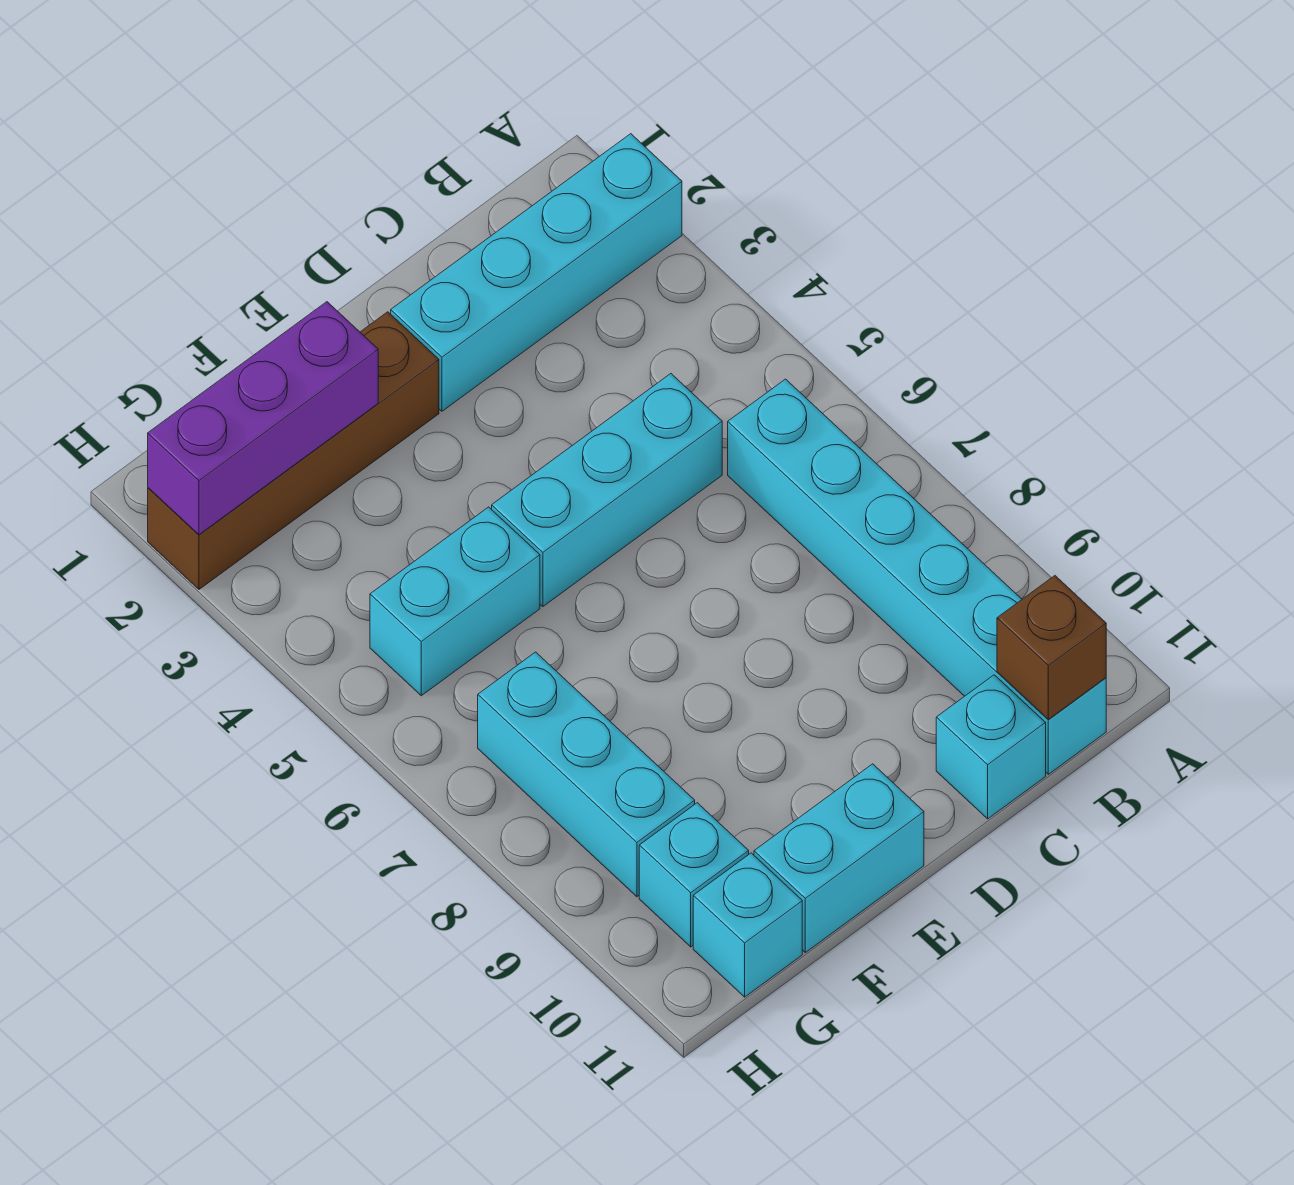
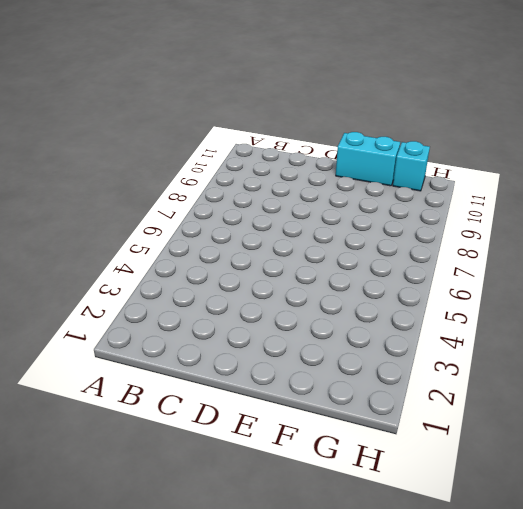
none -> cyan 1x4 brick [391,134,682,411]
none -> cyan 1x6 brick [728,379,1106,774]
none -> cyan 1x3 brick [492,374,722,607]

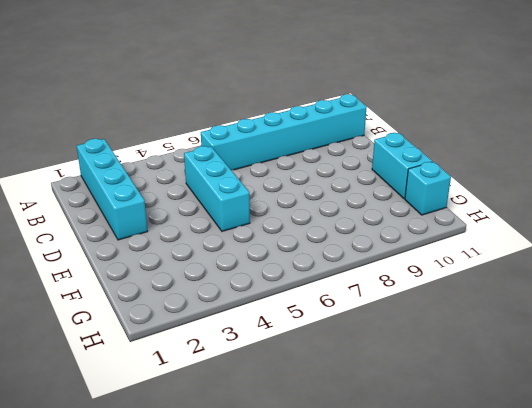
none -> cyan 1x1 brick [936,675,1046,819]
none -> brown 1x4 brick [148,312,439,589]
none -> cyan 1x2 brick [370,507,540,696]

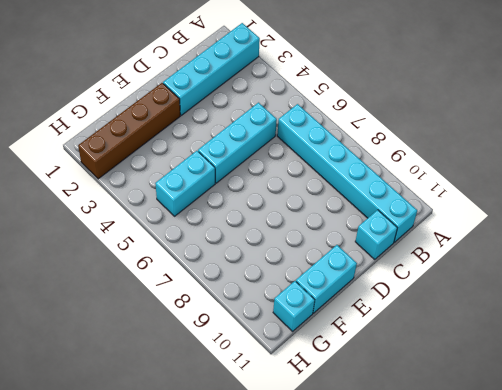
none -> cyan 1x3 brick [478,652,695,897]
none -> cyan 1x1 brick [639,803,749,947]
none -> brown 1x1 brick [997,576,1106,719]

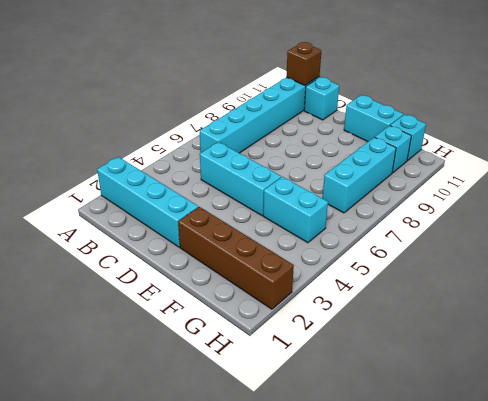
none -> purple 1x3 brick [148,302,378,535]

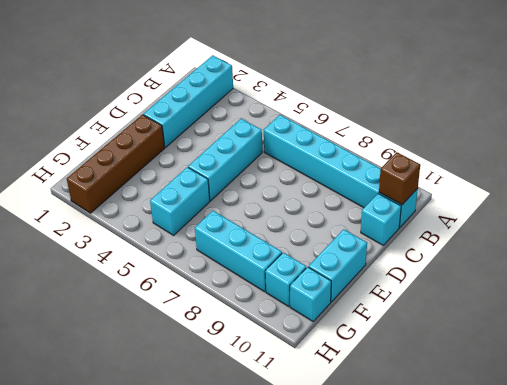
none -> purple 1x3 brick [148,302,378,535]

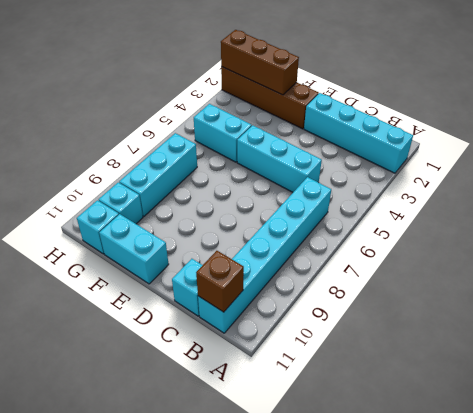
brown 1x3 brick [221,30,299,95] -> purple 1x3 brick [148,302,378,535]

